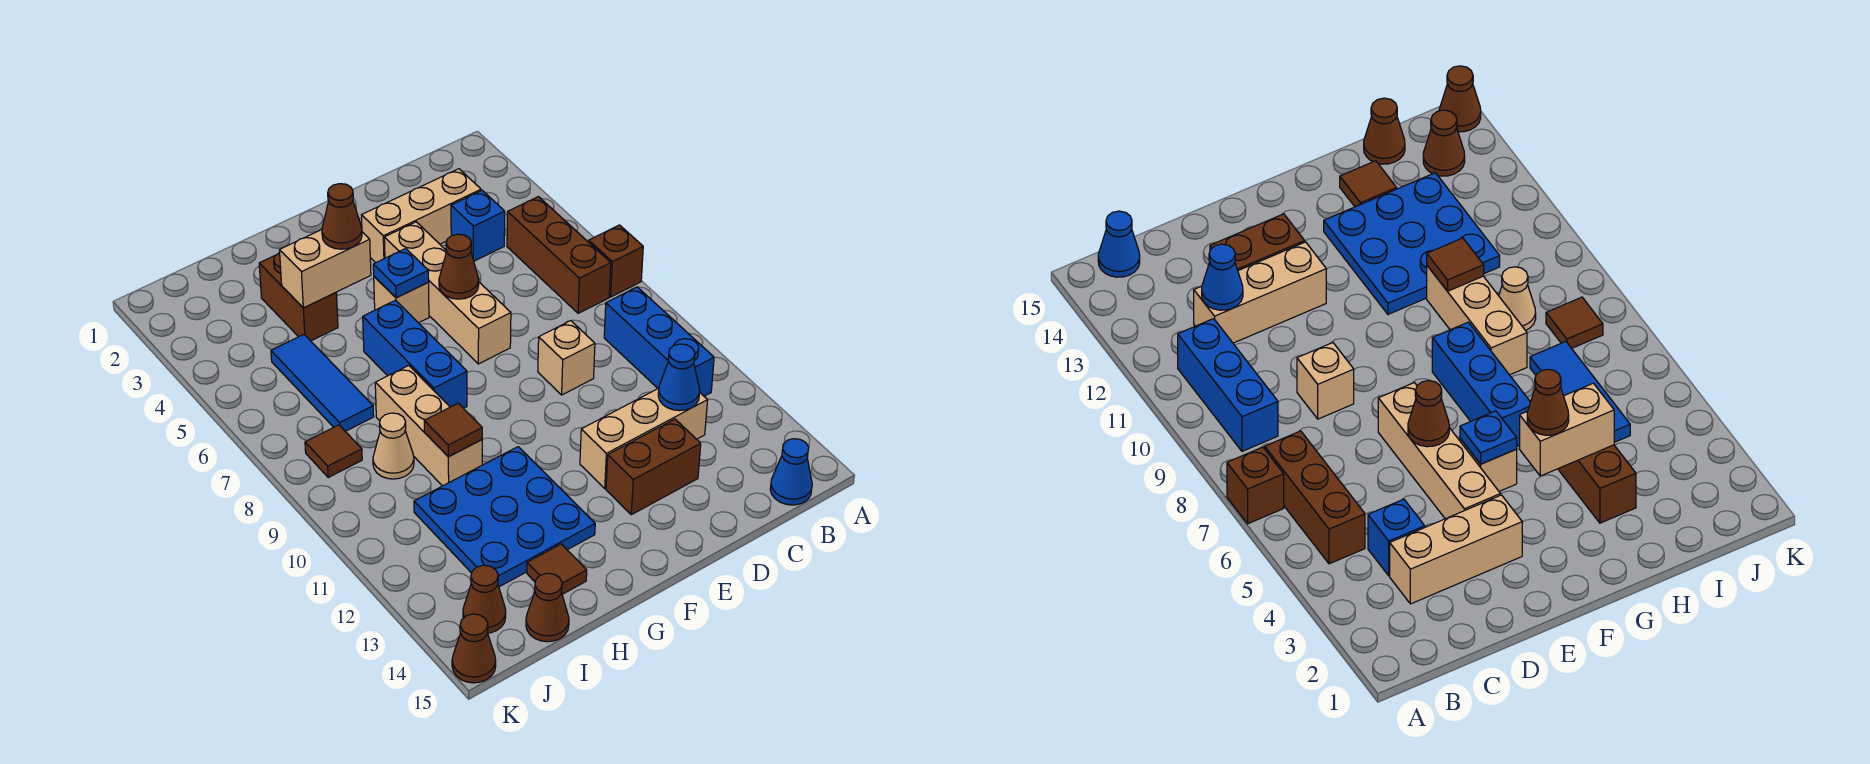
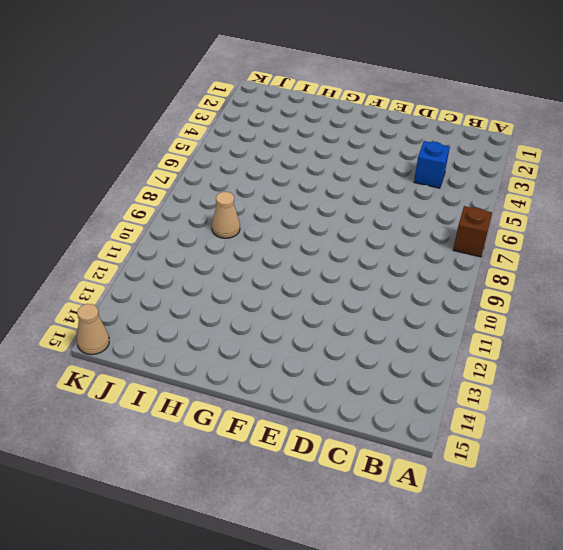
tan 1x1 cone [77,304,109,355] -> brown 1x1 cone [452,614,496,683]
none -> brown 1x3 brick [507,197,611,313]
none -> blue 1x3 brick [604,287,714,396]
none -> blue 1x1 cone [770,439,812,505]

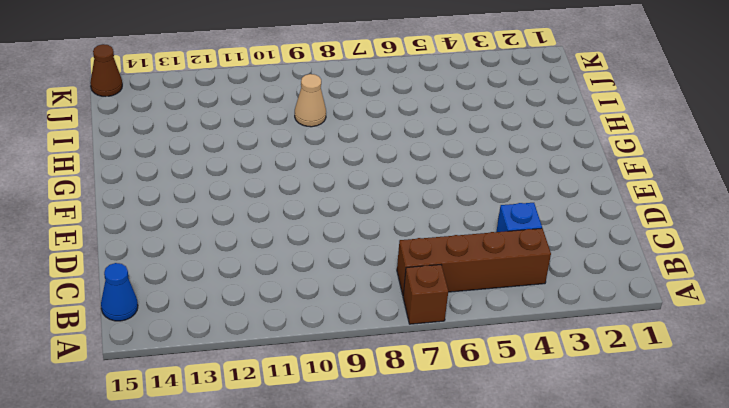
brown 1x4 brick [397,228,551,295] -> brown 1x3 brick [507,197,611,313]
none -> blue 1x3 brick [604,287,714,396]
none -> tan 1x3 brick [362,169,481,263]
none -> tan 1x3 brick [580,388,708,488]

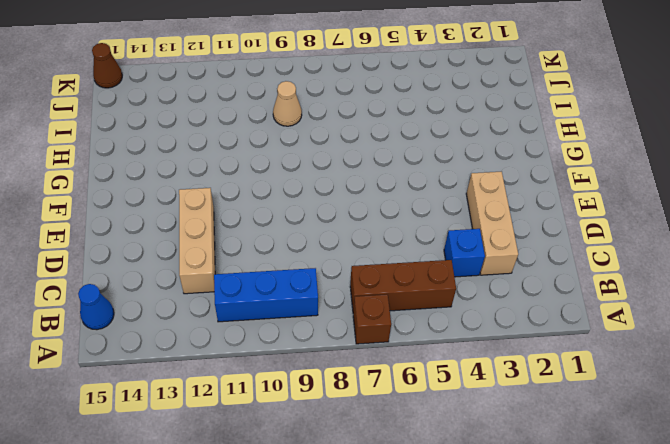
none -> tan 1x1 brick [538,321,595,395]
none -> brown 1x2 brick [606,419,701,515]
none -> tan 1x4 brick [384,222,511,364]

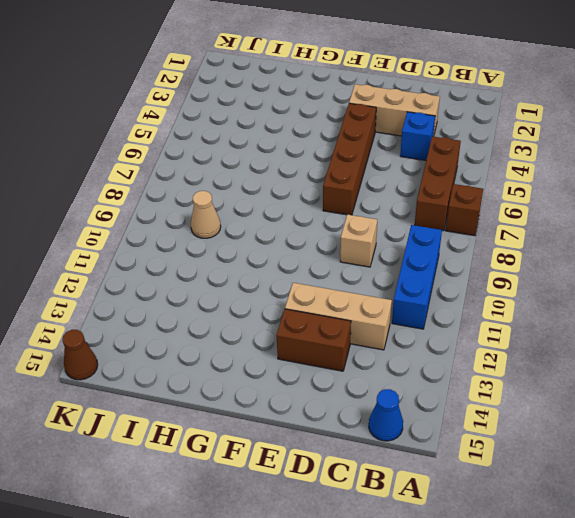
brown 1x4 brick [323,103,376,215] -> tan 1x4 brick [384,222,511,364]
none -> tan 1x1 brick [374,277,429,323]
none -> blue 1x3 brick [363,300,467,408]
none -> blue 3x3 plate [414,447,595,587]

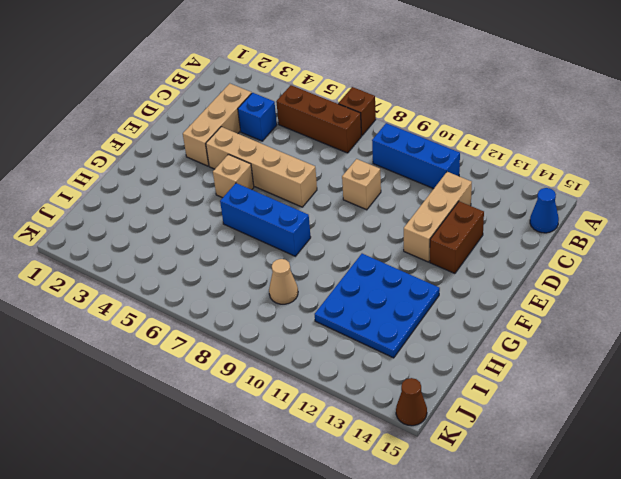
none -> brown 1x2 brick [259,253,338,341]
none -> tan 1x3 brick [375,366,482,486]
none -> brown 1x1 tile [527,544,587,594]

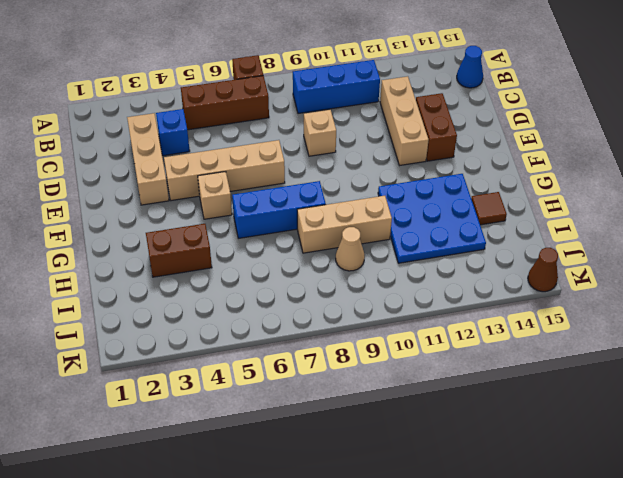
none -> blue 1x3 tile [271,335,374,431]
none -> brown 1x1 cone [526,573,569,642]
none -> brown 1x1 tile [305,425,362,477]

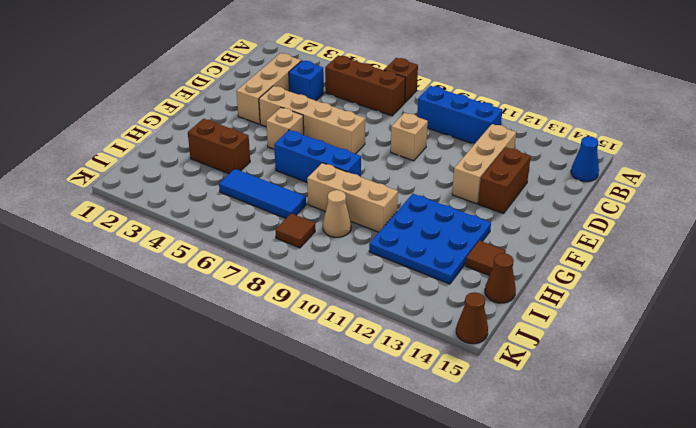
none -> brown 1x1 cone [463,565,506,633]
none -> blue 1x1 cone [658,344,700,411]
none -> brown 1x1 cone [439,234,479,299]

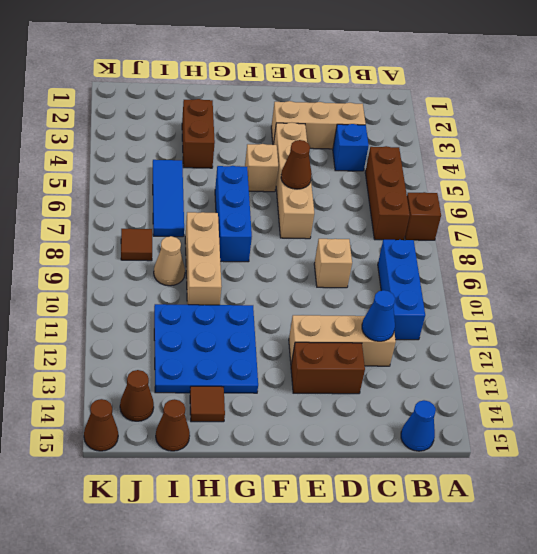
none -> blue 1x1 plate [373,249,429,298]
none -> tan 1x2 brick [280,230,371,308]
none -> brown 1x1 tile [424,403,482,457]

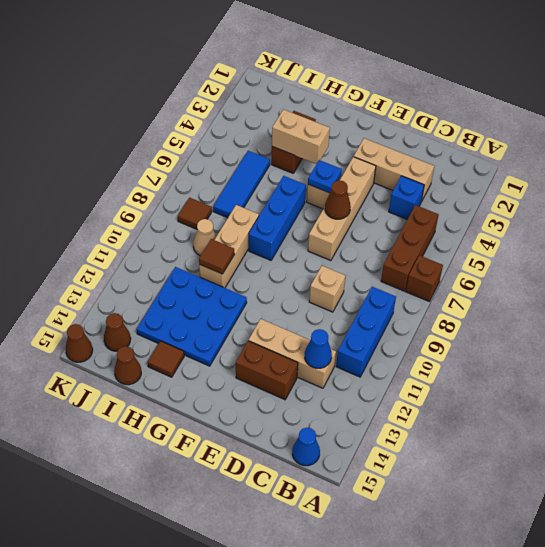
none -> brown 1x1 cone [322,184,362,249]

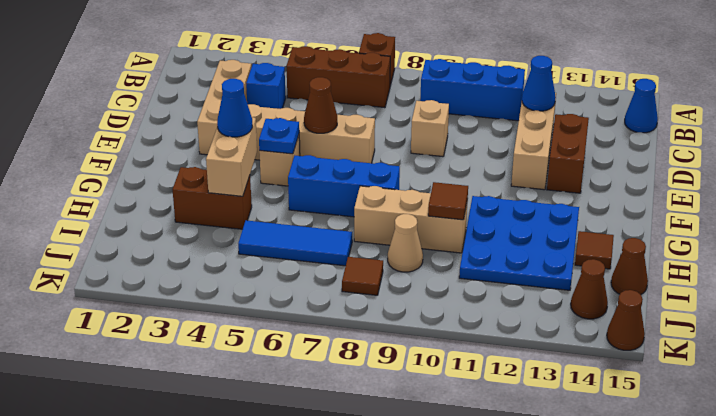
blue 1x1 cone [217,79,252,137] -> brown 1x1 cone [322,184,362,249]

